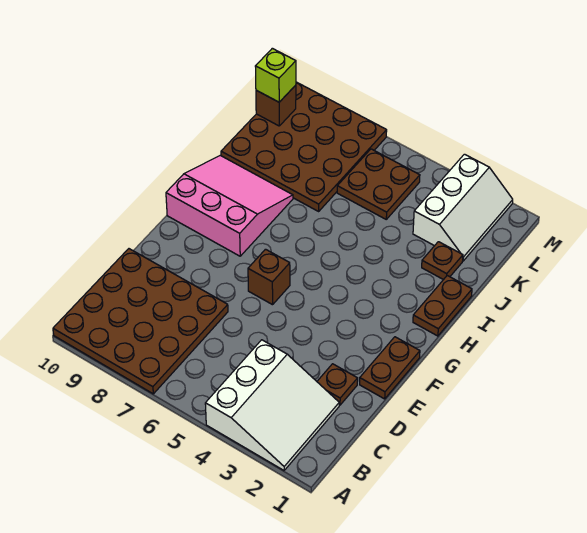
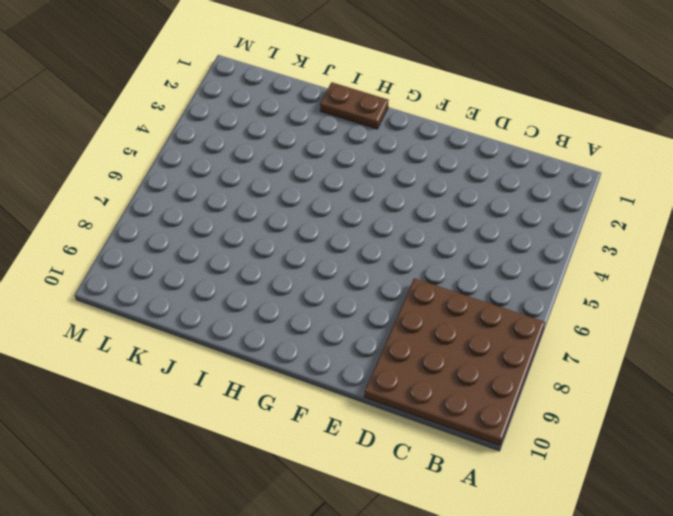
none -> white 3x3 slope [205,340,339,470]
none -> brown 1x1 plate [317,364,358,405]
none -> brown 1x2 plate [360,337,420,399]

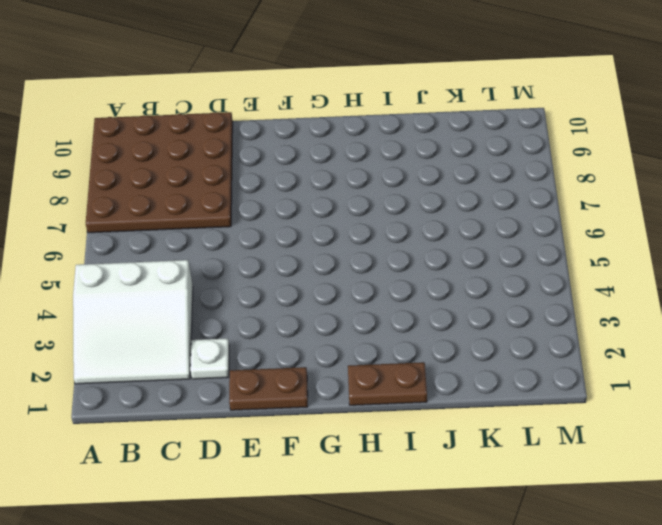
white 1x1 plate [190,338,229,379] -> brown 1x1 plate [317,364,358,405]
none -> brown 1x1 brick [248,249,290,305]
none -> pink 3x3 slope [166,155,293,256]
none -> brown 1x1 plate [422,242,463,280]

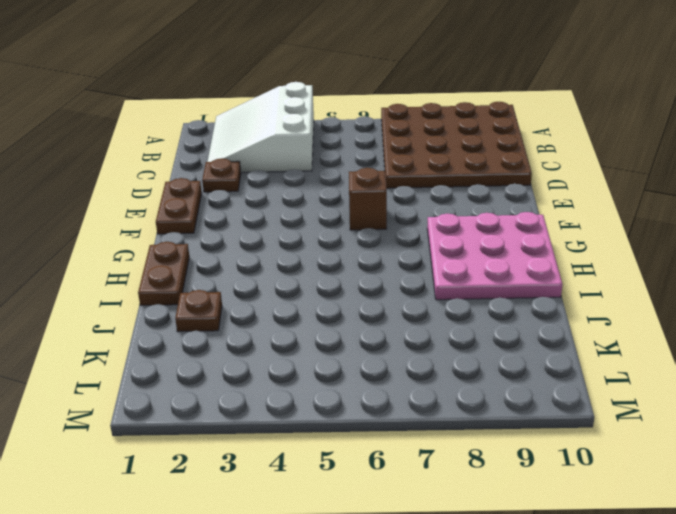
pink 3x3 plate [427,212,563,300] -> pink 3x3 slope [166,155,293,256]
none -> brown 4x4 plate [221,82,387,211]
none -> white 2x3 slope [413,154,513,261]
none -> brown 2x2 plate [337,149,420,219]

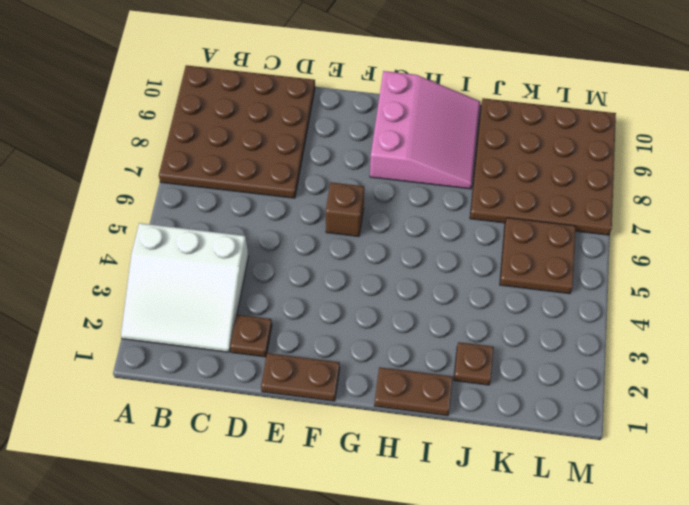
none -> white 2x3 slope [413,154,513,261]
none -> brown 1x1 brick [256,85,296,126]
none -> lime 1x1 brick [255,48,296,102]

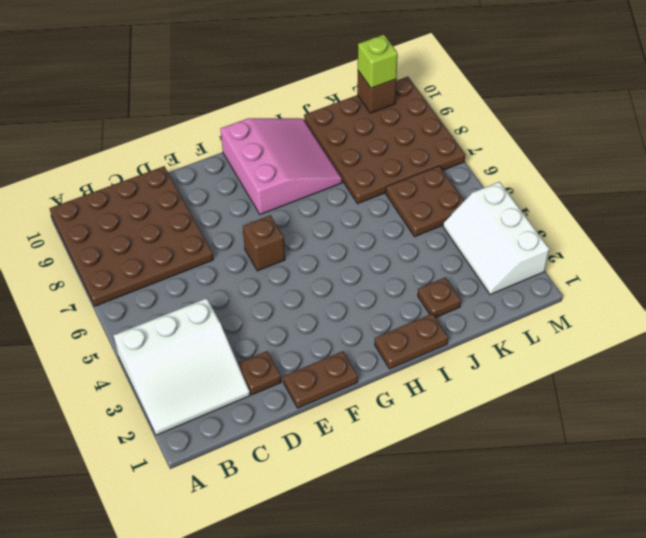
white 2x3 slope [443,182,549,295] -> white 2x3 slope turned to [413,154,513,261]

